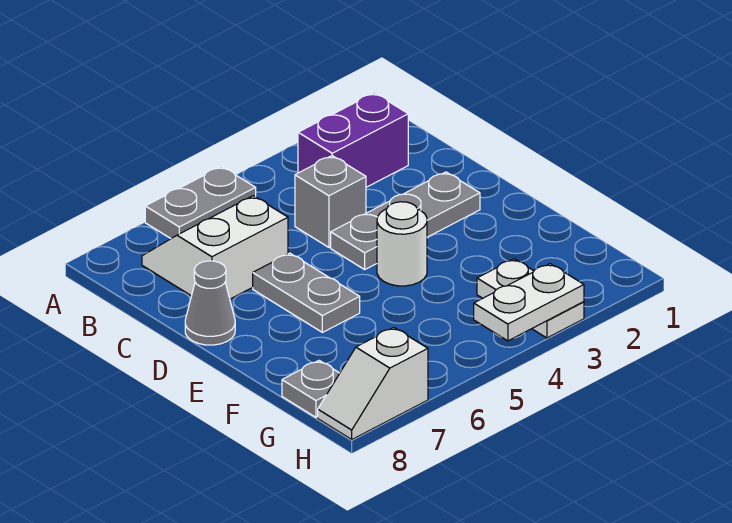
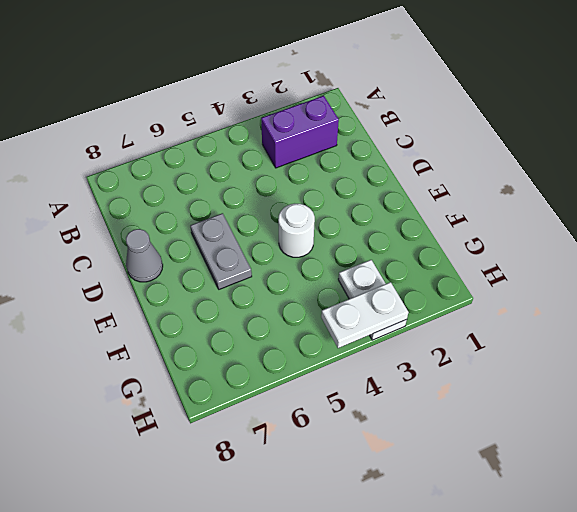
none -> grey 1x2 plate [145,166,256,238]
none -> white 2x2 slope [142,196,288,299]
none -> grey 1x1 brick [295,156,366,247]

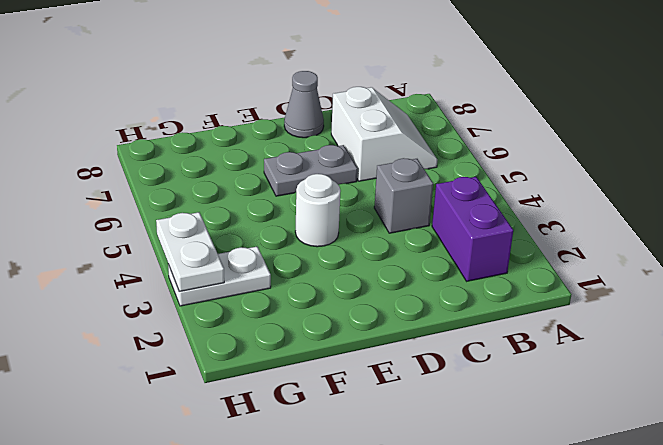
none -> grey 1x2 plate [145,166,256,238]
none -> grey 1x3 plate [331,172,480,269]
none -> grey 1x1 plate [282,361,340,417]

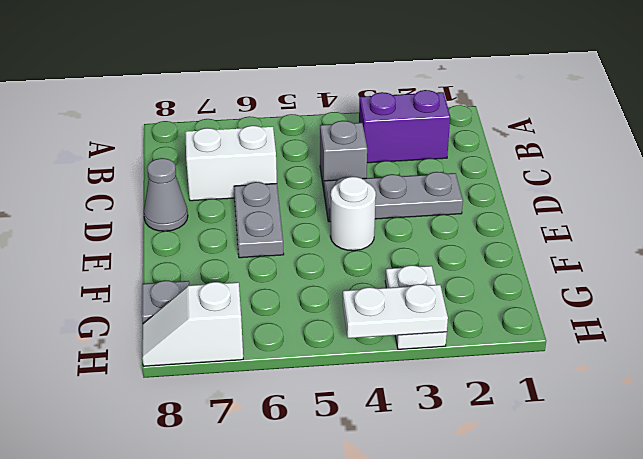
none -> grey 1x2 plate [145,166,256,238]

